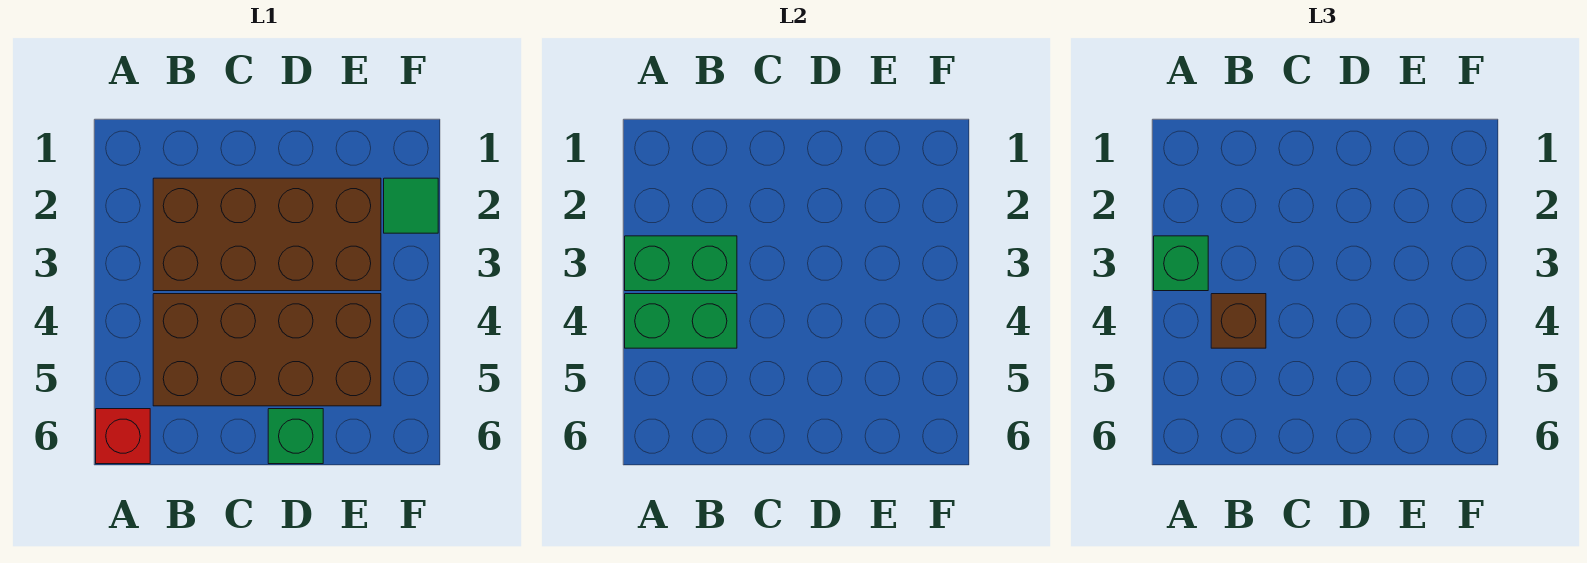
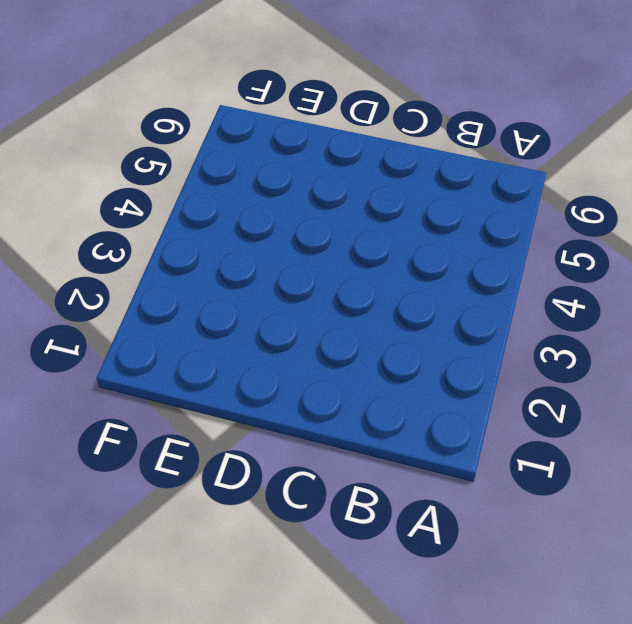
none -> red 1x1 brick [96,409,150,464]
none -> brown 2x4 brick [153,178,381,291]

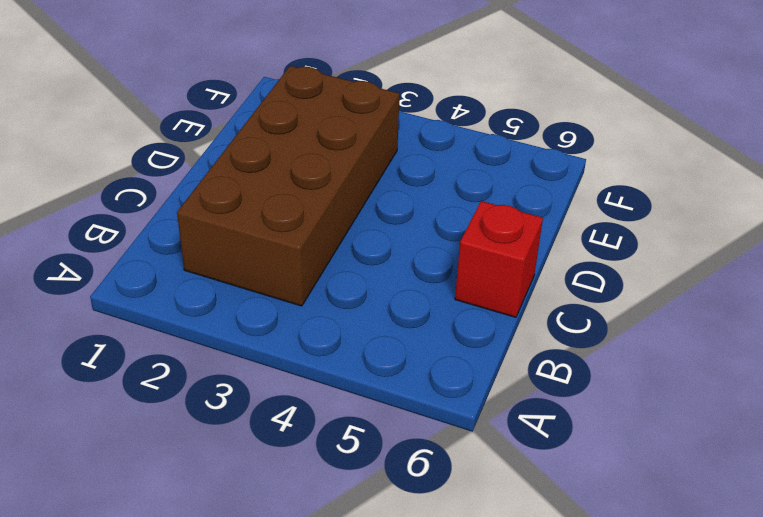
red 1x1 brick [455,201,543,317] -> red 1x1 brick moved to [96,409,150,464]
none -> brown 2x4 brick [153,294,381,406]
none -> green 1x1 brick [268,409,323,464]

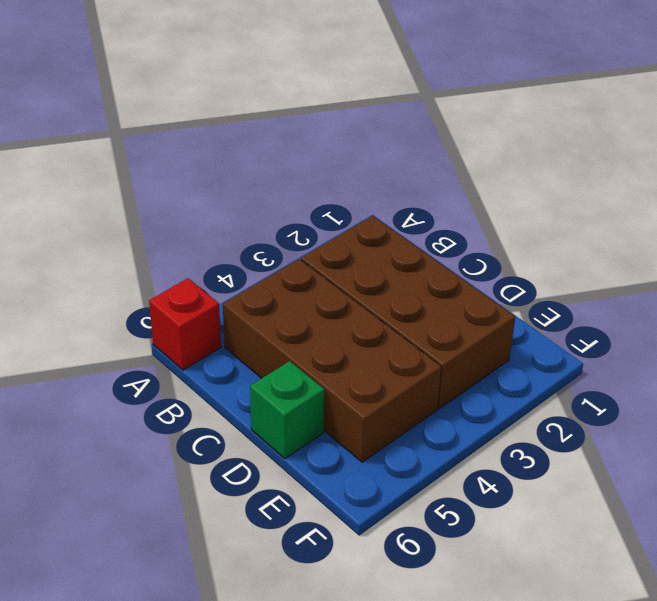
none -> green 1x1 tile [384,178,438,233]
none -> green 1x2 brick [625,236,737,291]

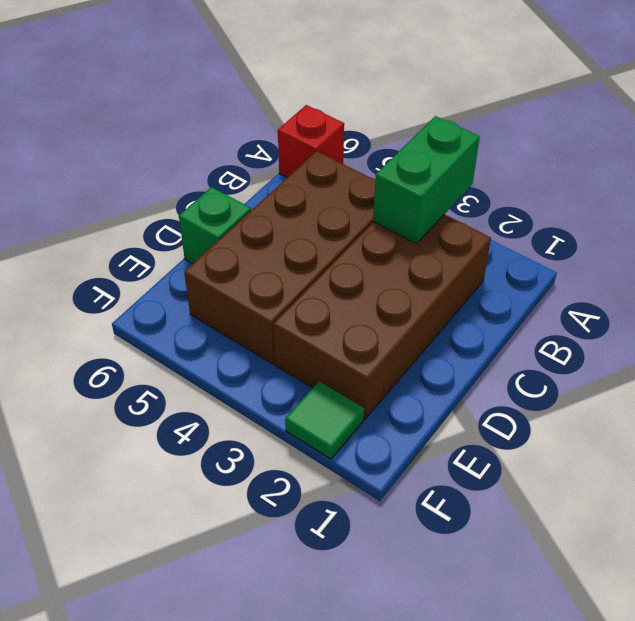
none -> green 1x2 brick [625,294,737,348]
none -> green 1x1 brick [1154,236,1208,291]

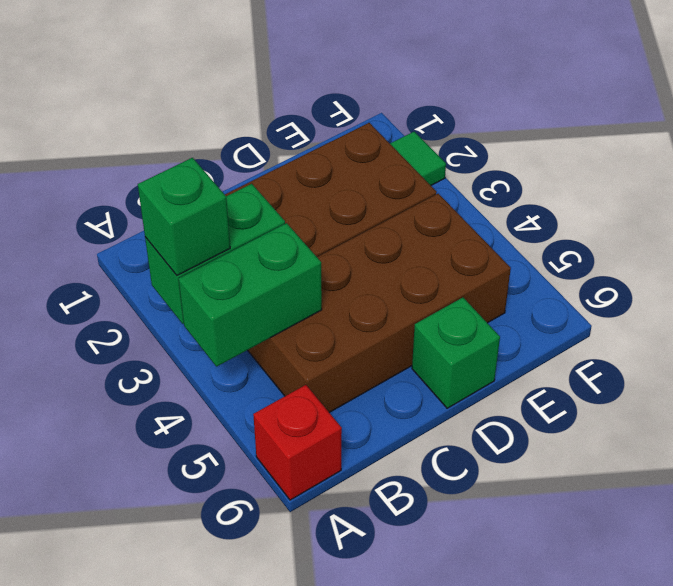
none -> brown 1x1 brick [1211,294,1266,348]

